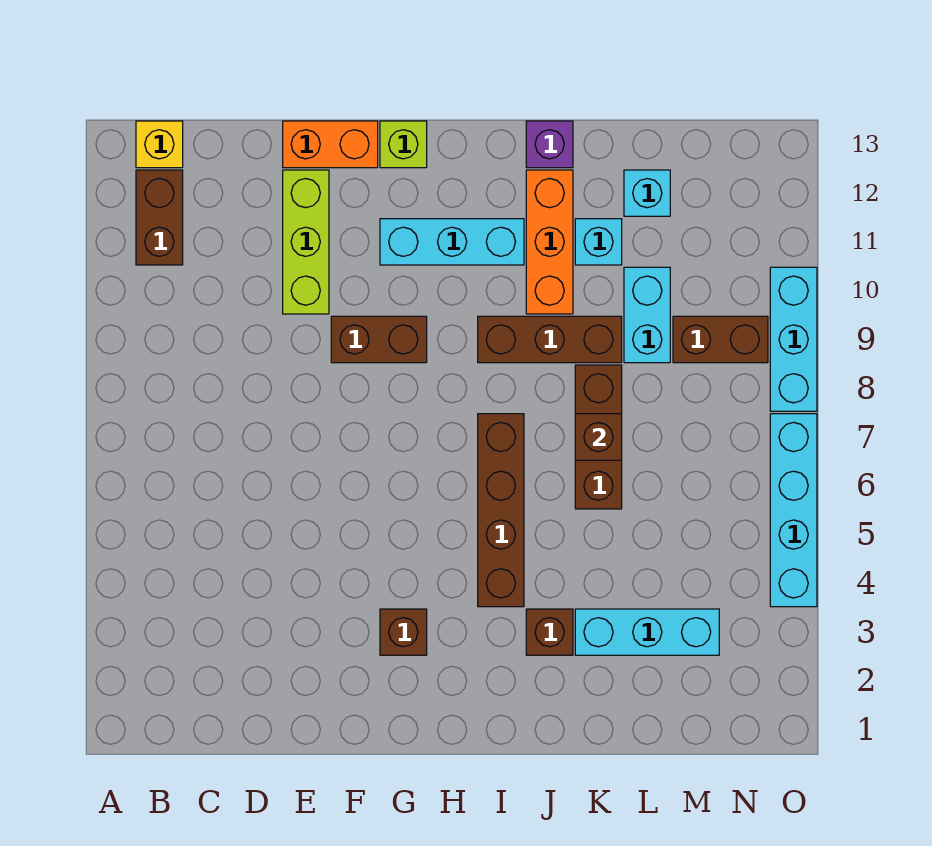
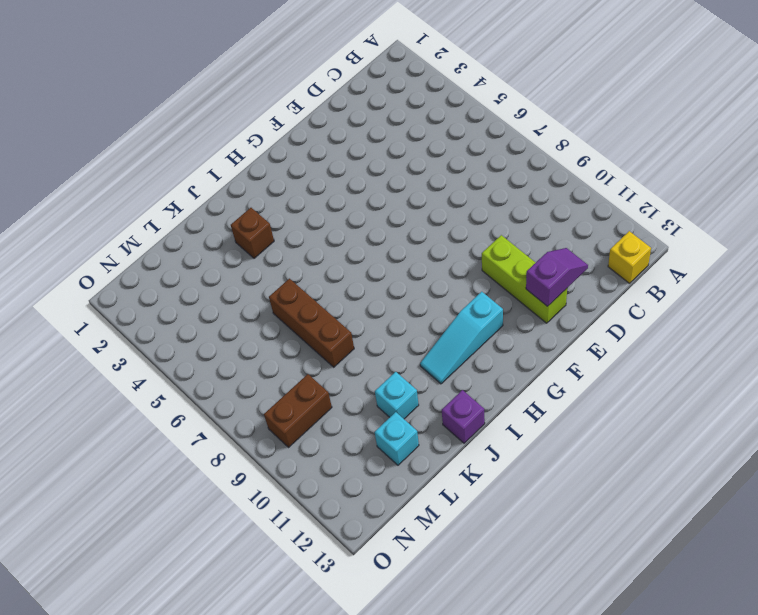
purple 1x2 slope [526,248,588,306] -> none
cyan 1x3 slope [420,292,503,384] -> cyan 1x3 brick [380,219,524,265]
none -> brown 1x2 brick [136,170,183,265]
none -> orange 1x2 brick [283,121,378,168]
none -> brown 1x2 brick [331,316,427,363]

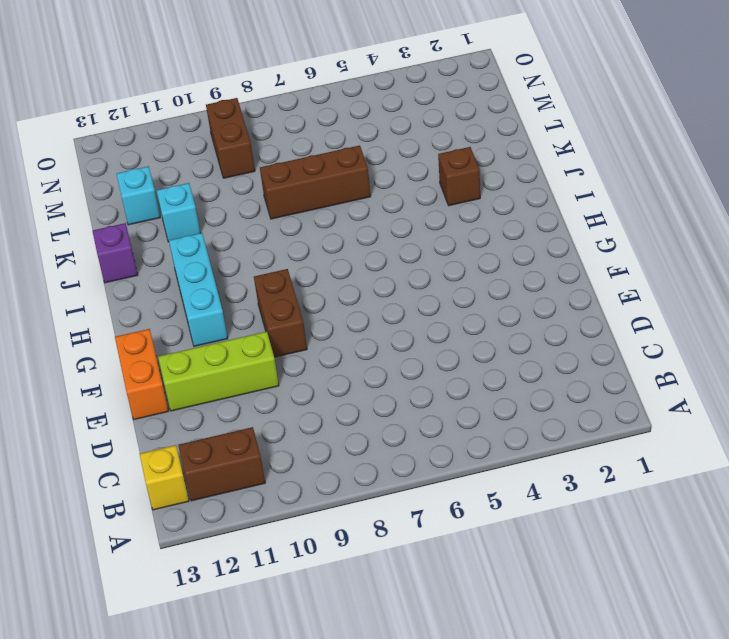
none -> brown 1x1 brick [380,609,427,655]
none -> lime 1x1 brick [380,121,427,168]
none -> brown 1x4 brick [478,414,524,607]

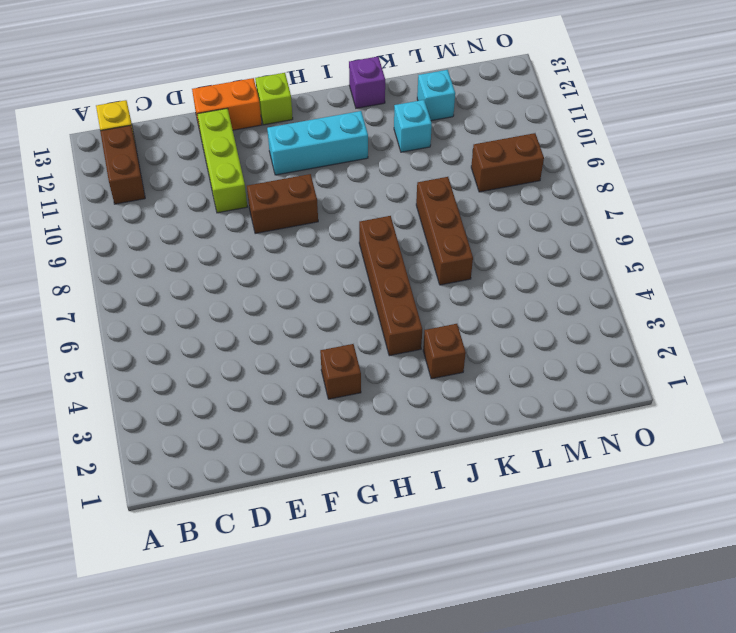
none -> brown 1x3 brick [478,316,622,363]
none -> orange 1x3 brick [526,170,573,314]
none -> cyan 1x3 brick [575,609,719,655]

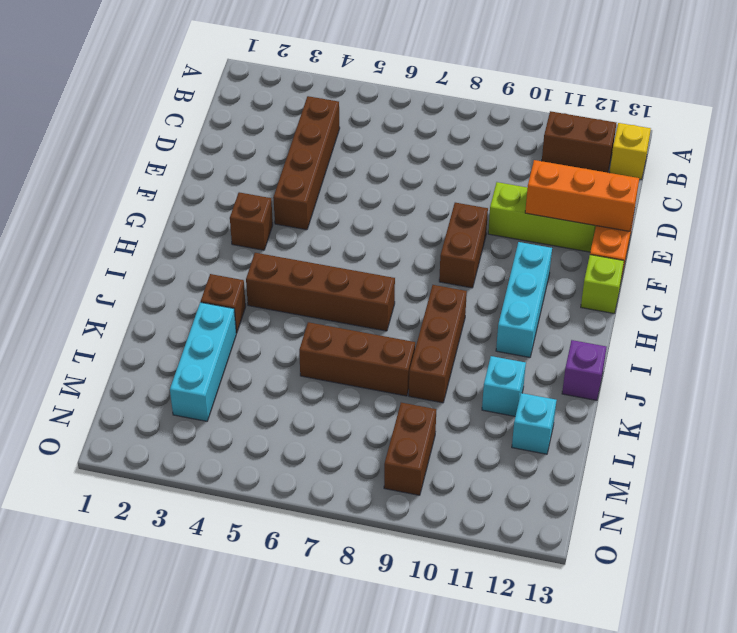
brown 1x4 brick [273,96,340,230] -> none
orange 1x3 brick [525,160,639,231] -> orange 1x3 brick moved to [526,170,573,314]
none -> cyan 1x2 brick [624,267,670,363]
none -> cyan 1x4 brick [770,414,817,607]
none -> cyan 1x3 brick [770,267,817,411]

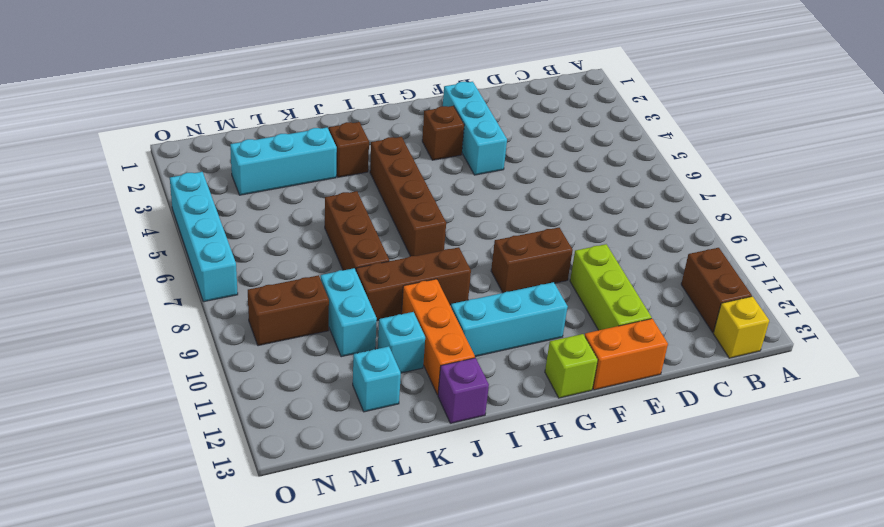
cyan 1x3 brick [443,82,507,175] -> cyan 1x3 brick moved to [770,267,817,411]
none -> brown 1x1 brick [575,414,622,460]

